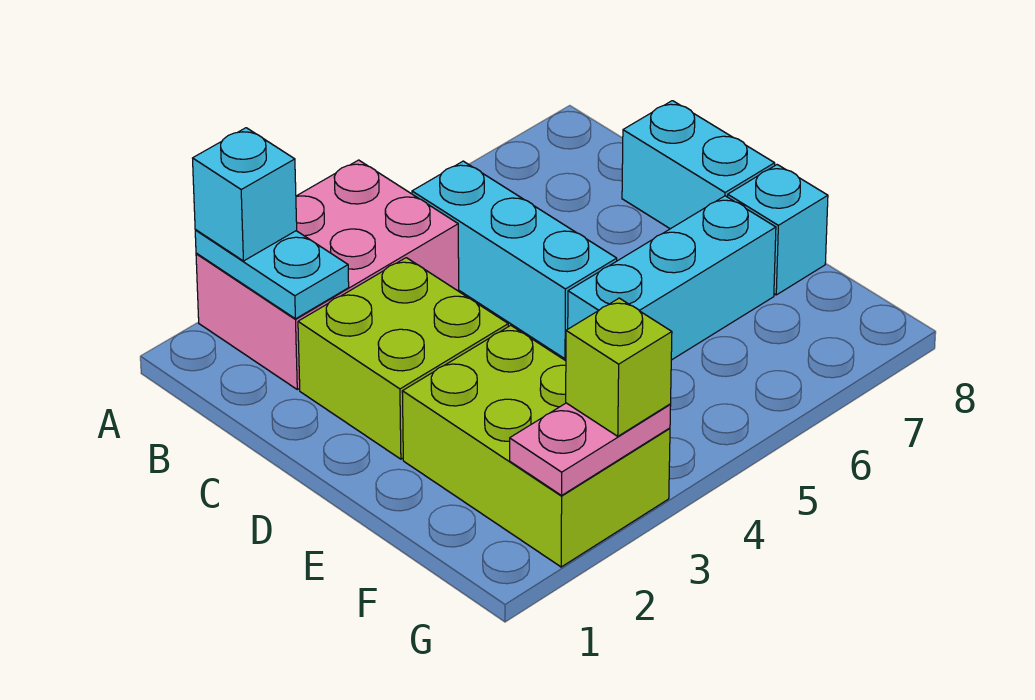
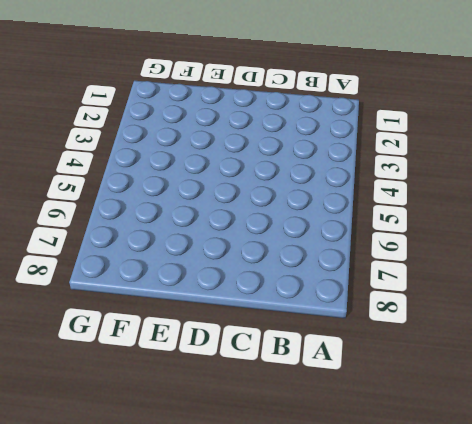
none -> pink 2x3 brick [196,160,459,389]
none -> cyan 1x3 brick [412,161,617,359]

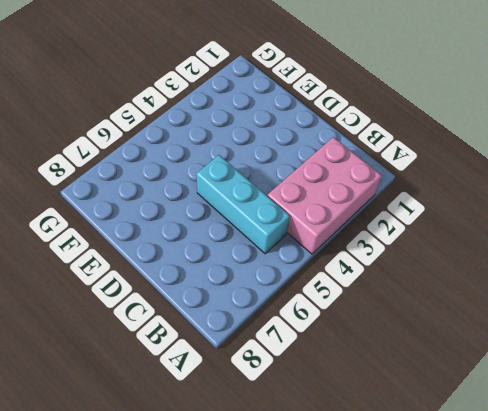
none -> lime 2x2 brick [298,258,508,459]
none -> cyan 1x2 brick [622,101,775,229]

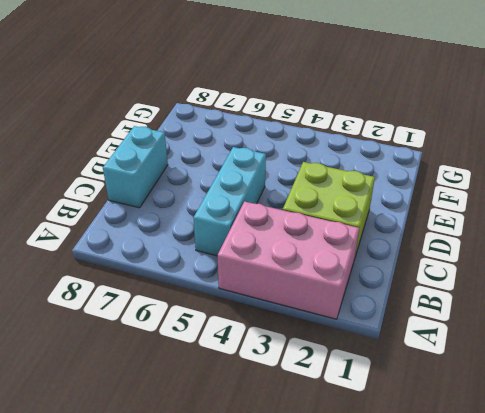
none -> lime 2x3 brick [402,325,670,567]
none -> cyan 1x3 brick [568,196,776,360]

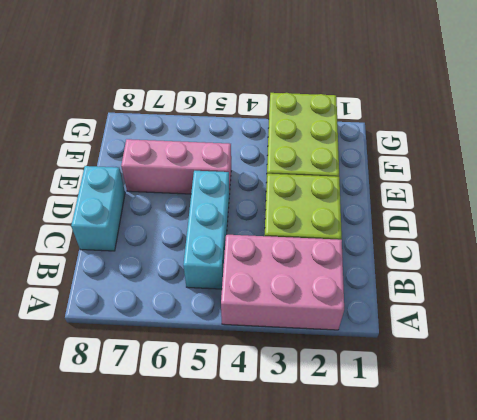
pink 1x3 brick [121,139,231,194] -> cyan 1x3 brick [568,196,776,360]
none -> cyan 1x1 brick [728,165,828,295]
none -> cyan 1x2 plate [195,230,349,319]

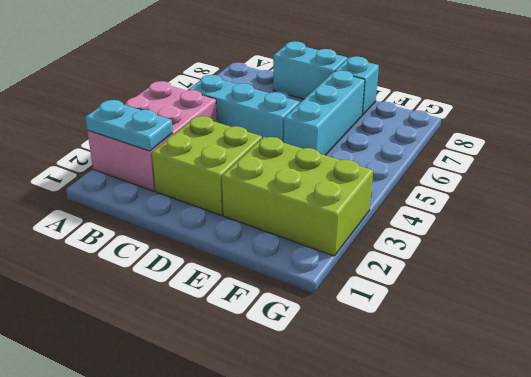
none -> pink 1x2 plate [510,403,671,495]
none -> cyan 1x1 brick [193,128,297,261]

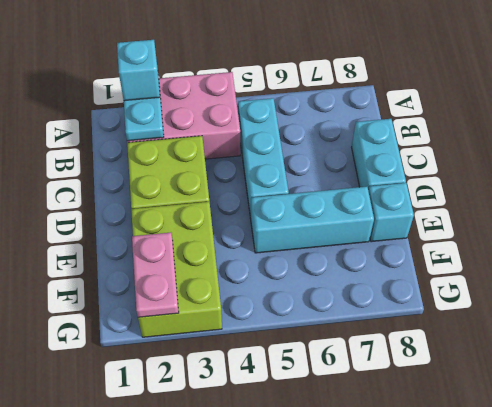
pink 1x2 plate [132,233,179,317] -> pink 1x2 plate turned to [510,403,671,495]
none -> lime 1x1 brick [566,298,672,436]

